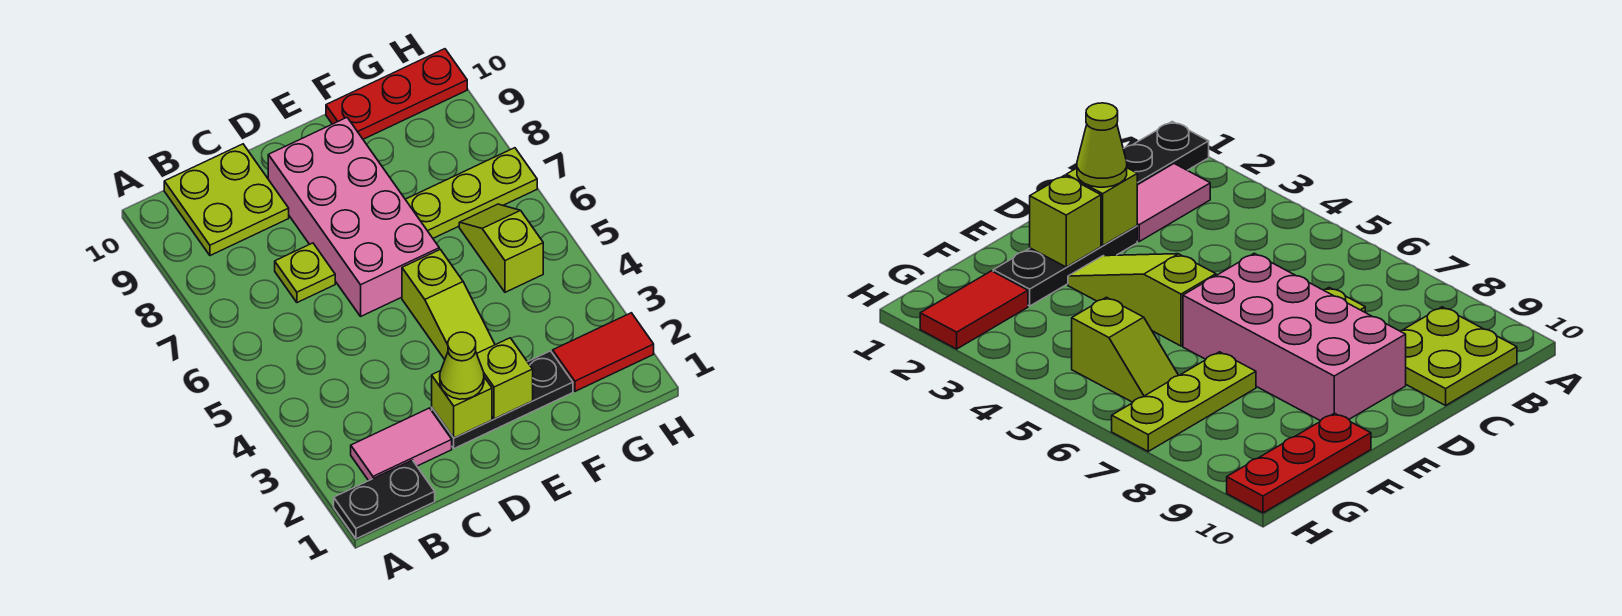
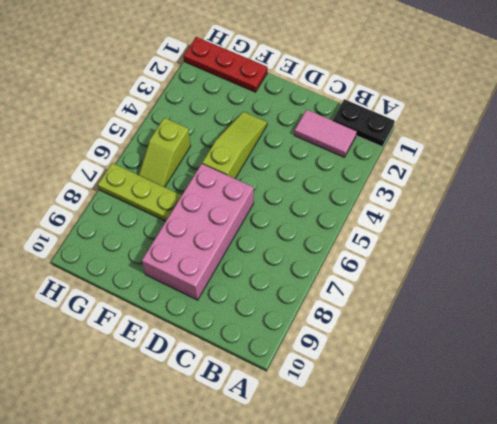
red 1x3 plate [184,37,268,92] -> red 1x3 plate moved to [326,49,467,139]
none -> lime 2x2 plate [164,144,289,256]
none -> lime 1x1 plate [275,243,335,302]
none -> black 1x3 plate [432,351,573,449]

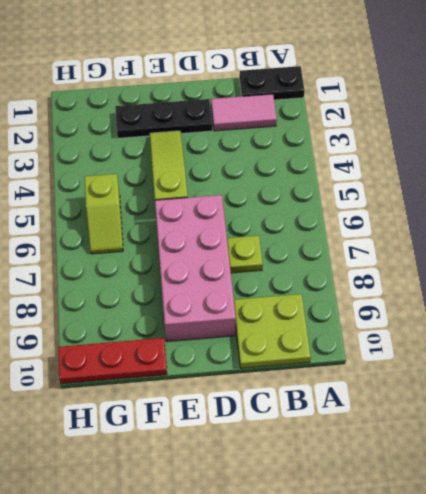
none -> lime 1x3 plate [405,148,537,238]
none -> red 1x2 tile [553,313,654,391]
none -> lime 1x1 brick [432,371,492,438]

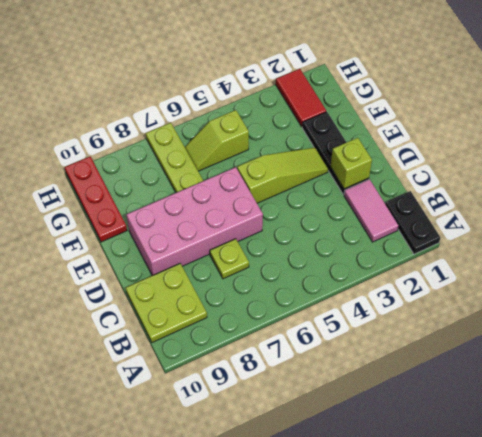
none -> lime 1x1 brick [477,338,533,419]
none -> lime 1x1 cone [440,332,484,399]

